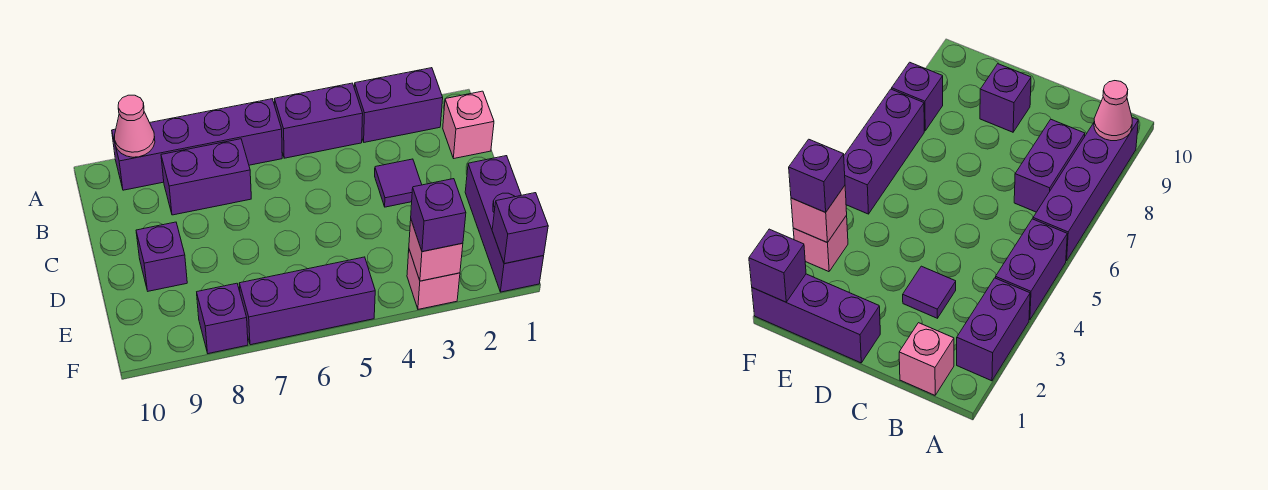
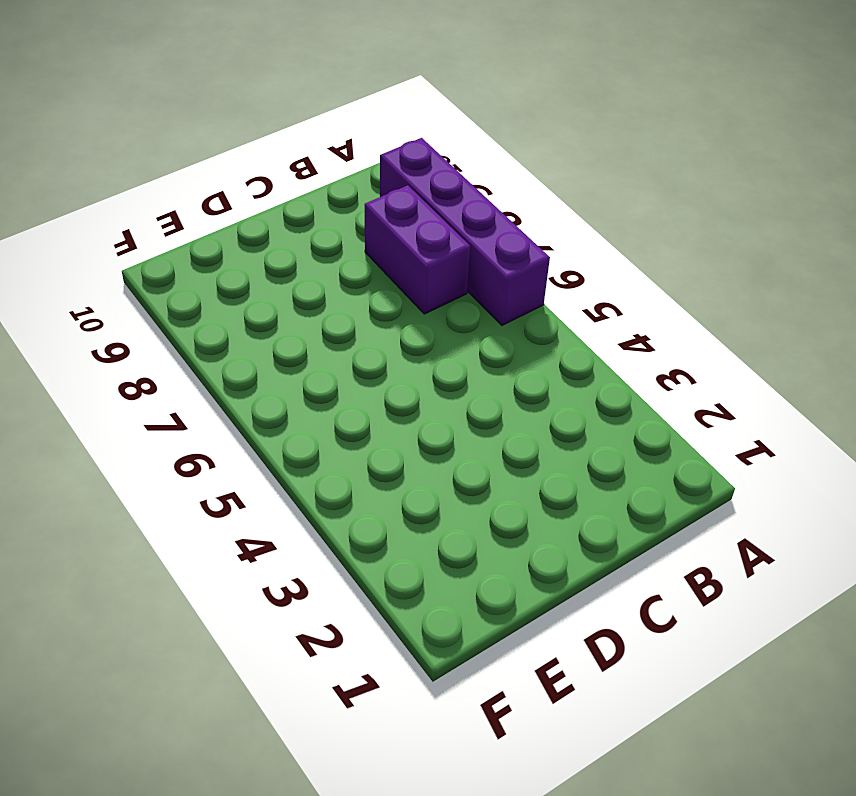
none -> purple 1x2 brick [354,68,443,142]
none -> purple 1x2 brick [274,83,363,158]
none -> pink 1x1 brick [443,91,494,158]

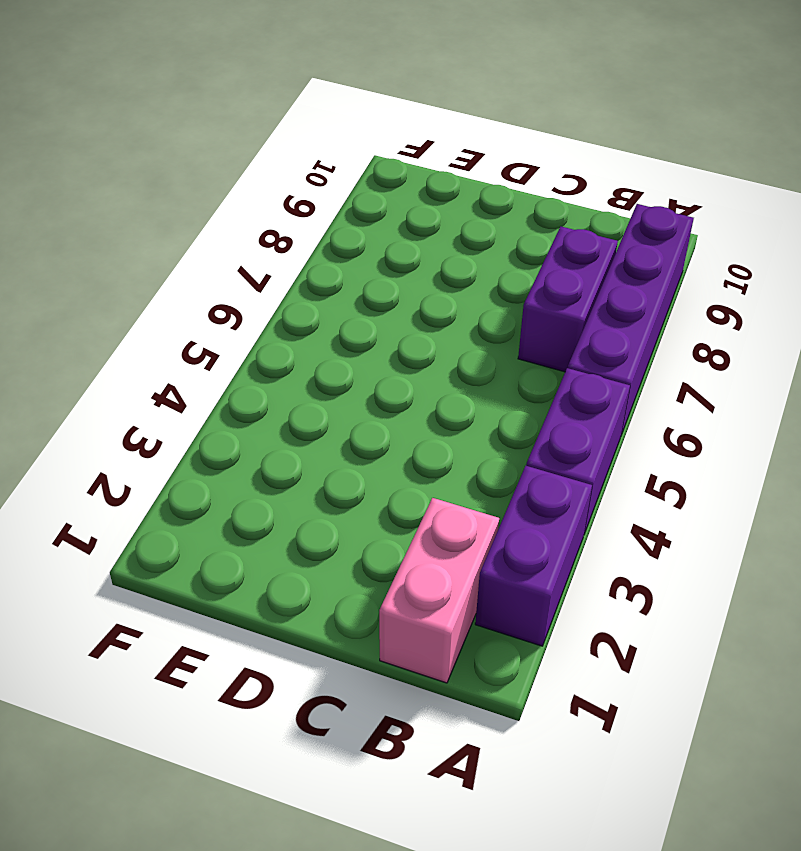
pink 1x2 brick [379,498,499,683] -> pink 1x1 brick [443,91,494,158]
none -> purple 1x1 tile [375,159,422,207]
none -> purple 1x3 brick [465,156,544,292]
none -> purple 1x1 brick [136,222,187,291]

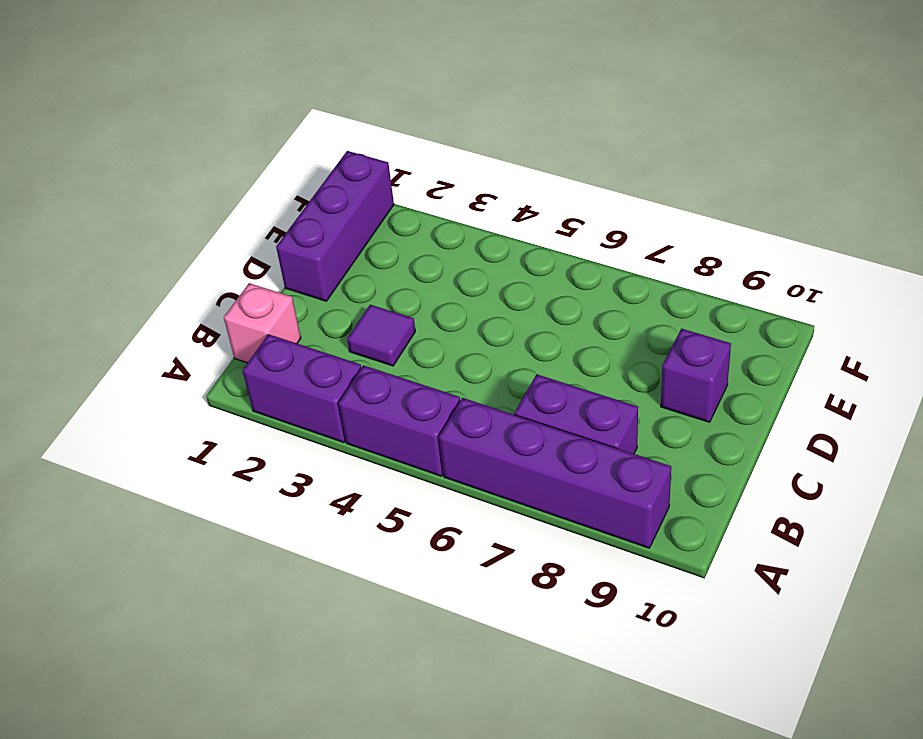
none -> pink 1x1 brick [407,250,460,309]
none -> purple 1x3 brick [239,257,375,345]
none -> purple 1x1 brick [197,283,248,354]

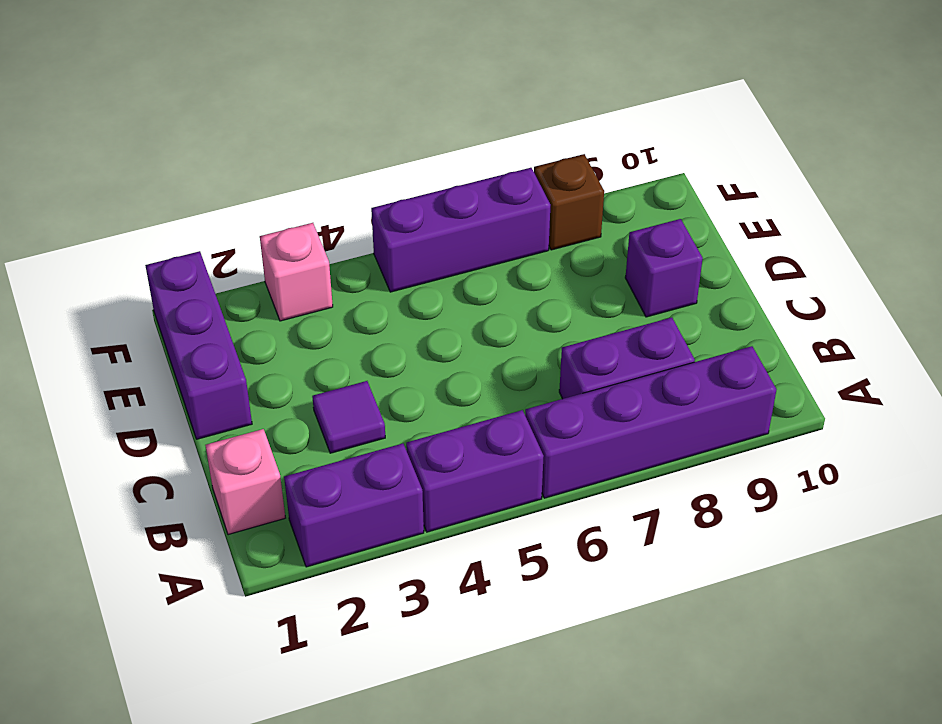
brown 1x1 brick [534,154,604,250] -> purple 1x1 brick [197,283,248,354]
none -> pink 1x1 cone [115,95,155,157]
none -> purple 1x1 brick [492,193,548,264]
none -> pink 1x1 brick [409,220,463,281]

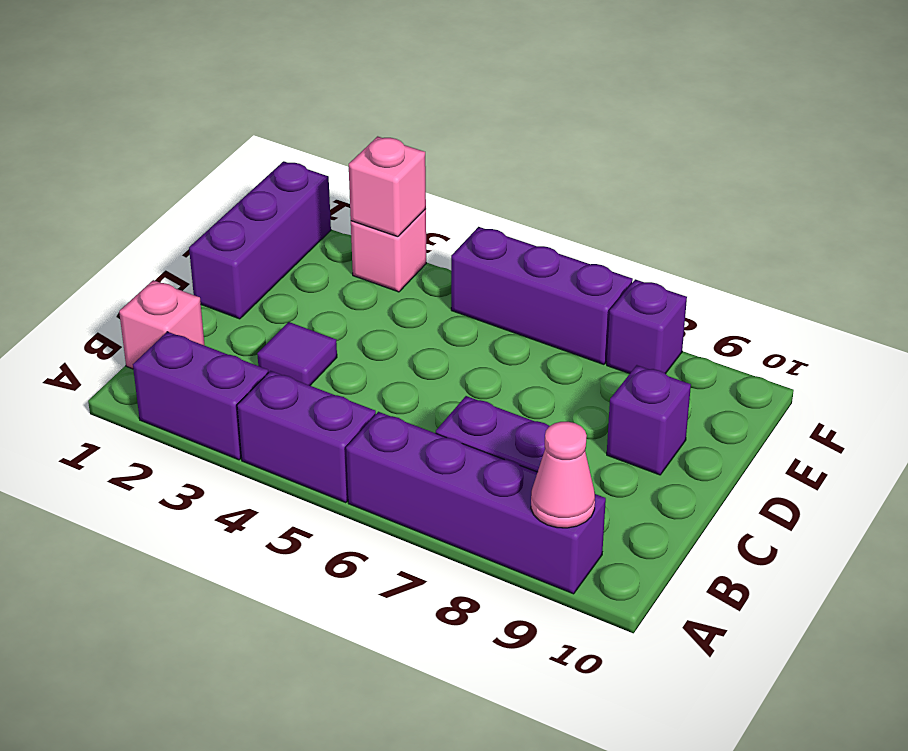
none -> purple 1x1 brick [492,193,548,264]
none -> purple 1x1 brick [411,179,466,252]

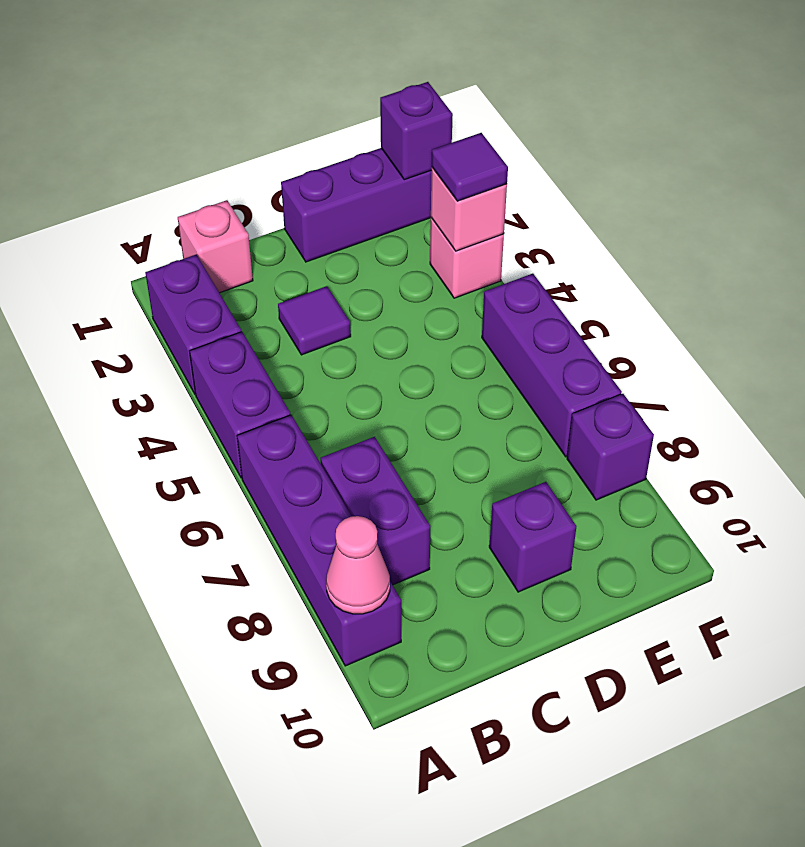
purple 1x1 tile [432,133,508,201] -> purple 1x1 brick [411,179,466,252]

